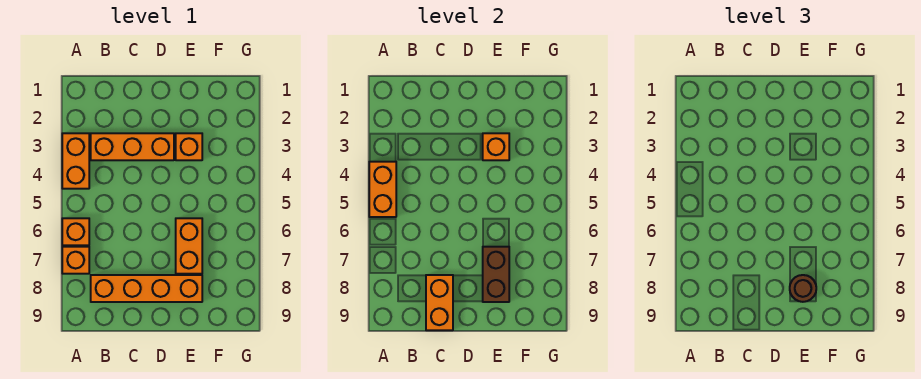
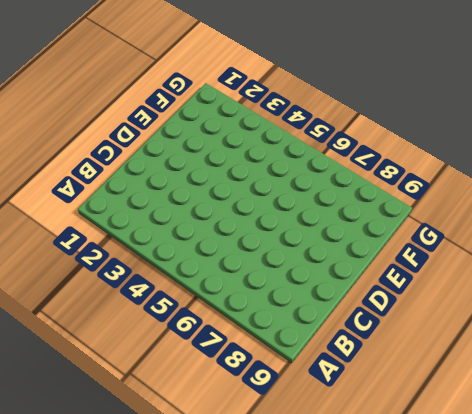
none -> orange 1x2 brick [62,133,89,189]
none -> orange 1x1 brick [62,218,89,245]
none -> orange 1x1 brick [62,247,89,274]

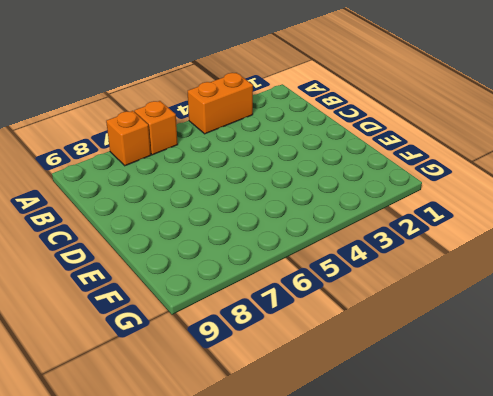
none -> orange 1x3 brick [91,133,174,160]
none -> orange 1x4 brick [91,275,202,302]
none -> orange 1x1 brick [176,133,202,160]

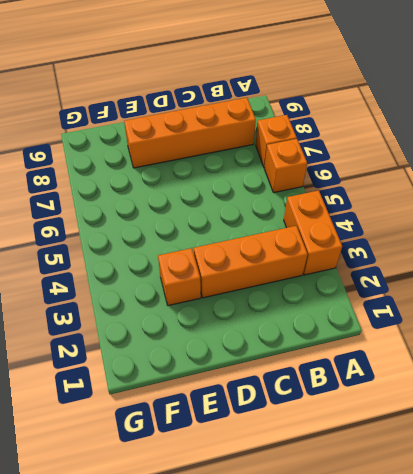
none -> orange 1x2 brick [176,218,202,274]
none -> orange 1x2 brick [369,162,396,217]
none -> orange 1x2 brick [426,275,453,330]

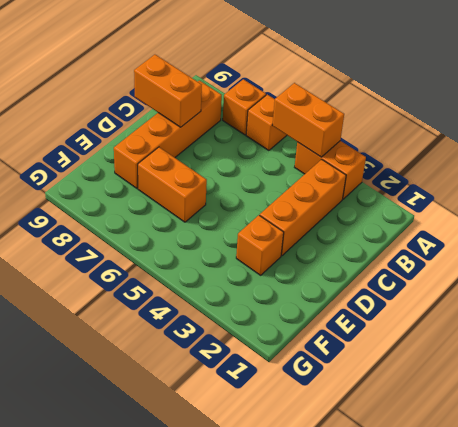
none -> orange 1x1 brick [483,133,509,160]
none -> brown 1x2 brick [483,247,509,302]
none -> brown 1x1 round brick [790,275,816,302]

